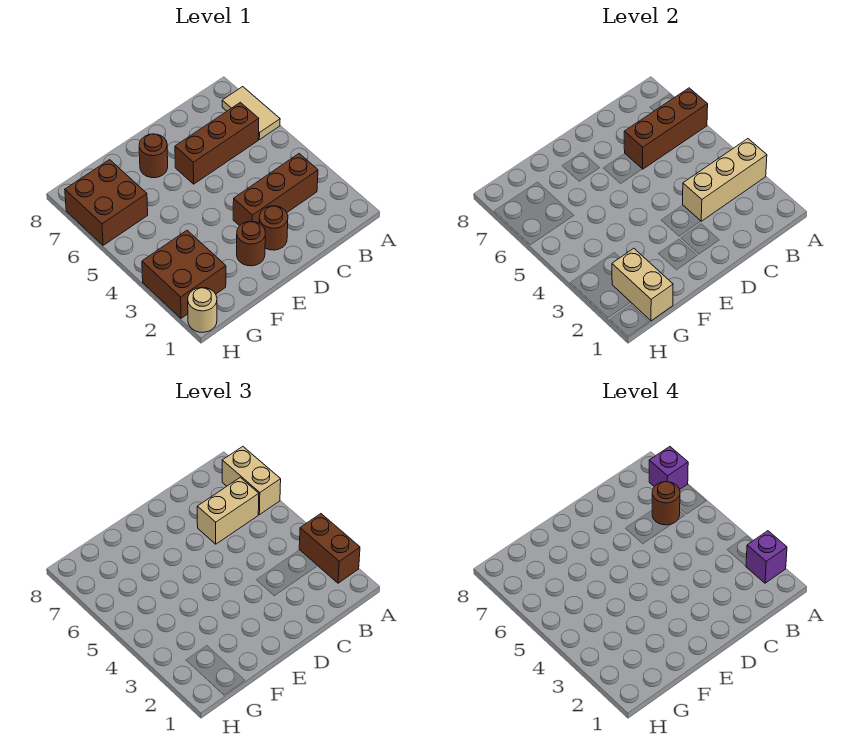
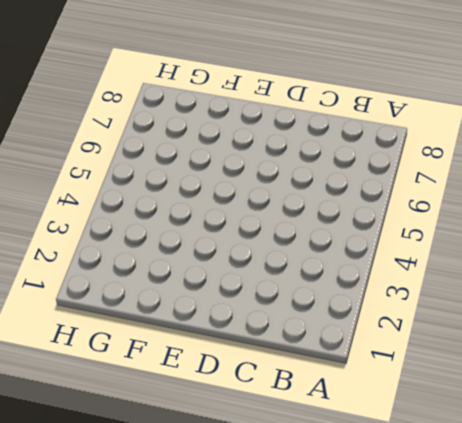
none -> tan 1x2 tile [222,87,280,140]
none -> brown 1x3 brick [233,154,318,226]
none -> brown 1x3 brick [175,102,259,184]

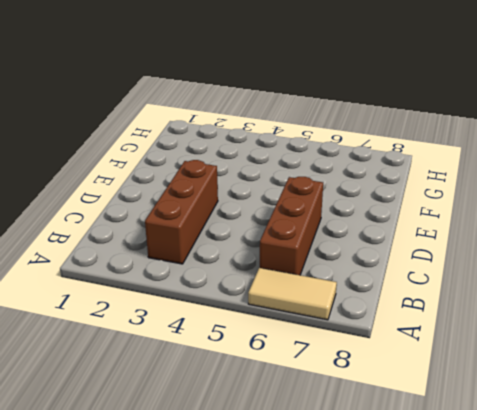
none -> brown 1x1 round brick [259,206,288,250]
none -> brown 1x1 round brick [237,221,265,266]
none -> brown 1x1 round brick [139,134,168,178]

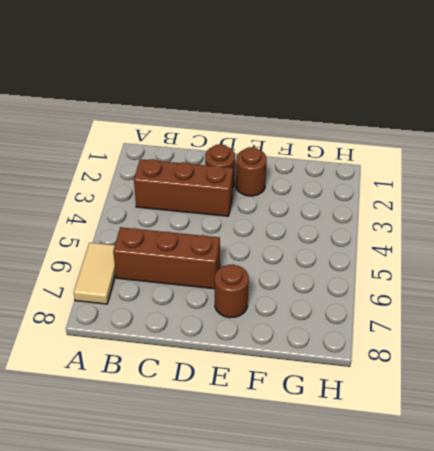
none -> brown 2x2 brick [142,230,226,318]
none -> brown 2x2 brick [65,160,148,245]
none -> tan 1x1 round brick [188,287,217,332]

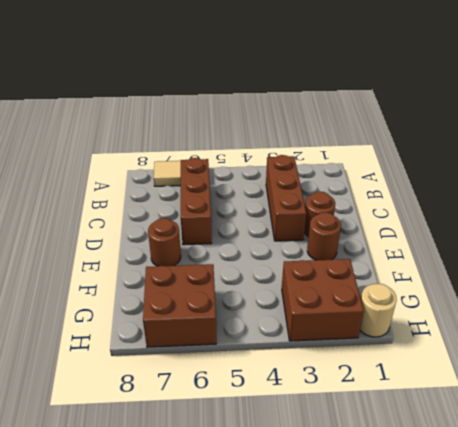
none -> tan 1x3 brick [683,139,767,221]
none -> brown 1x3 brick [624,88,708,169]
none -> tan 1x2 brick [612,248,673,321]

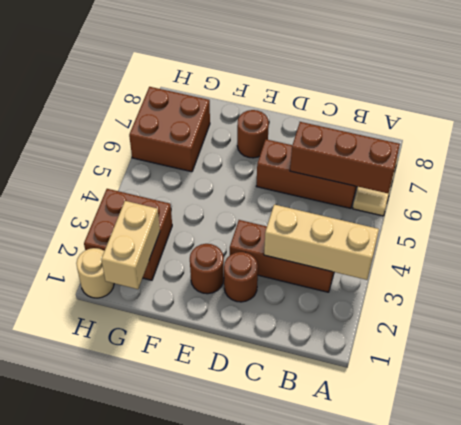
none -> brown 1x2 brick [299,514,360,583]
none -> tan 1x2 brick [222,447,281,515]
none -> tan 1x2 brick [197,477,259,544]

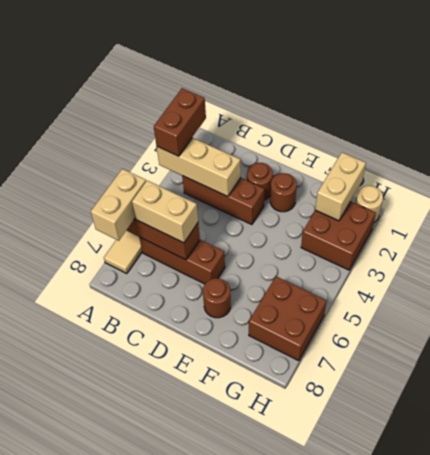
none -> purple 1x1 brick [746,531,787,583]
none -> purple 1x1 brick [649,447,688,489]
none -> brown 1x1 round brick [652,482,680,525]

